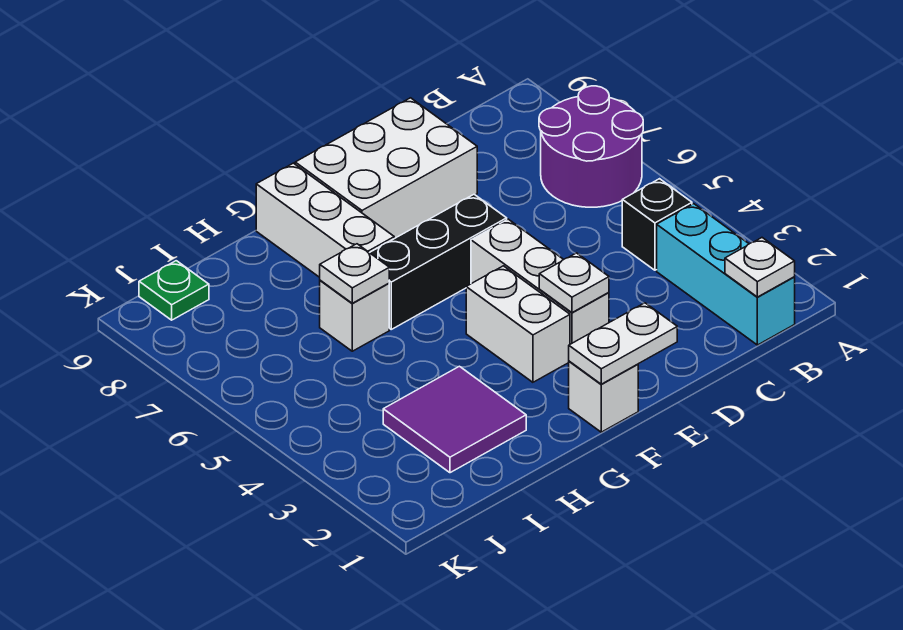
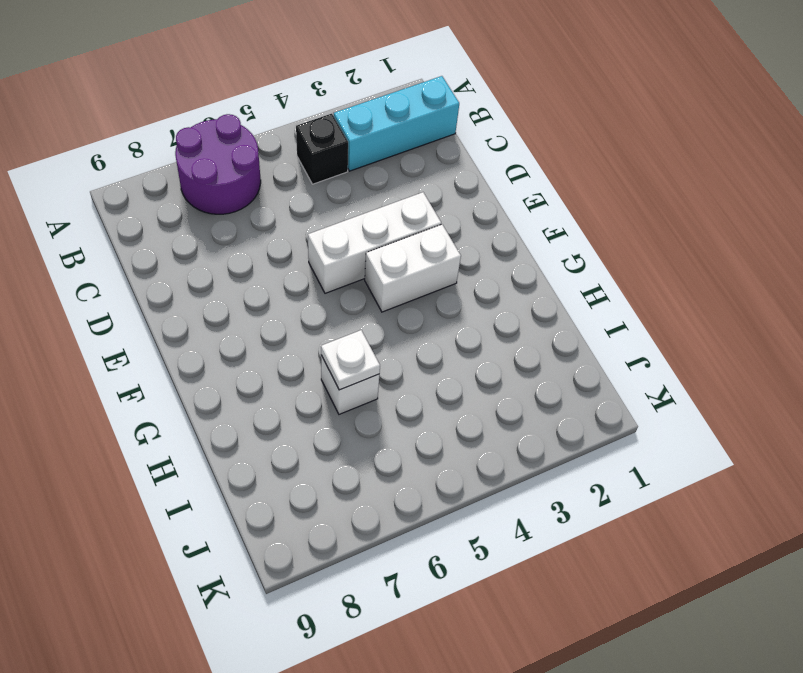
none -> white 2x3 brick [295,98,477,238]
none -> black 1x3 brick [370,195,507,329]
none -> white 1x1 brick [569,361,638,432]

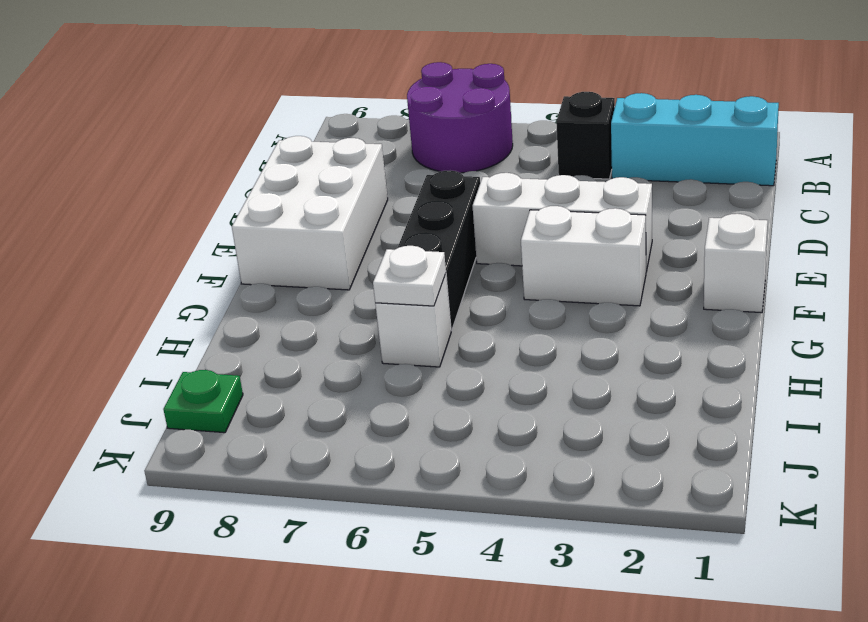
none -> white 1x3 brick [256,163,394,277]
none -> purple 2x2 tile [383,366,526,473]
none -> white 1x1 plate [725,238,795,297]

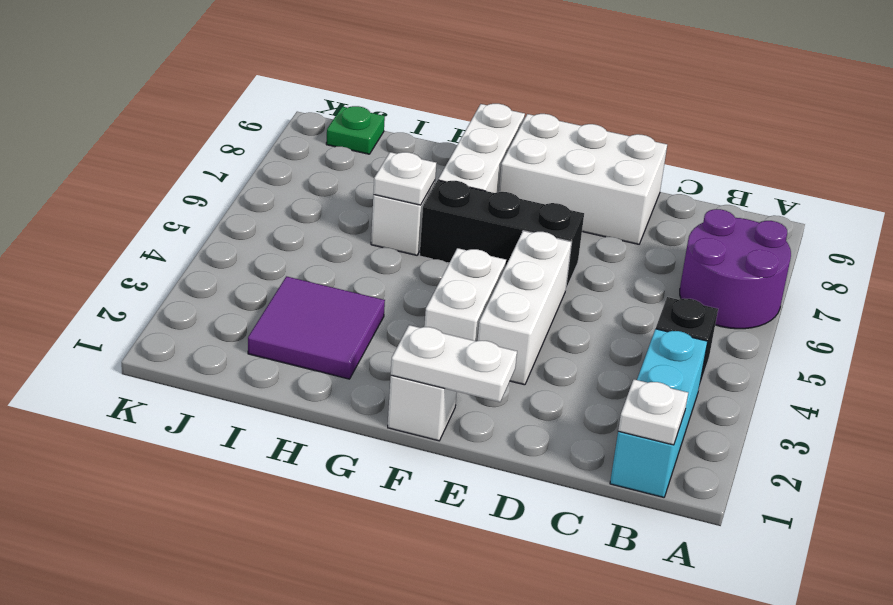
none -> white 1x1 plate [539,253,609,313]

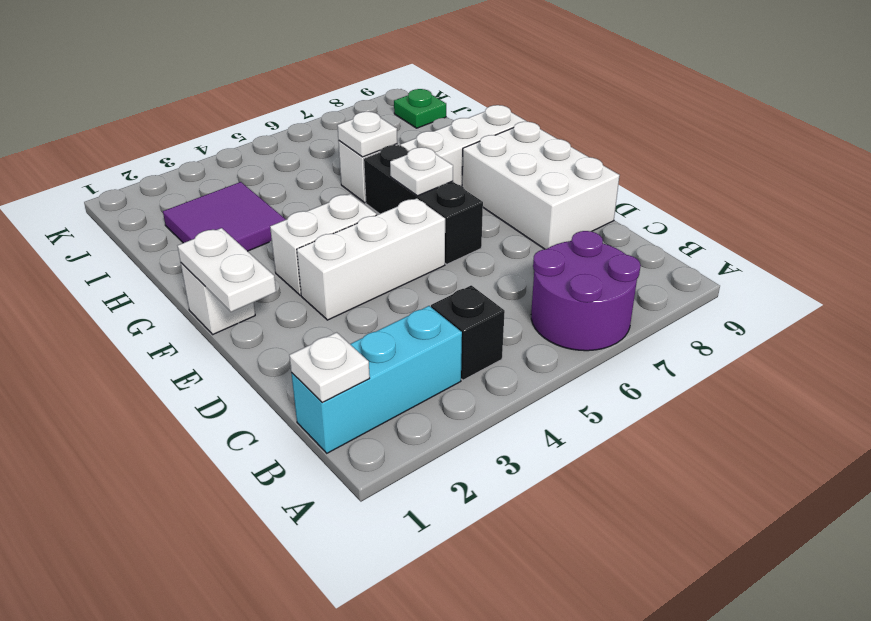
white 1x1 plate [390,147,453,196] -> white 1x1 plate moved to [539,253,609,313]

